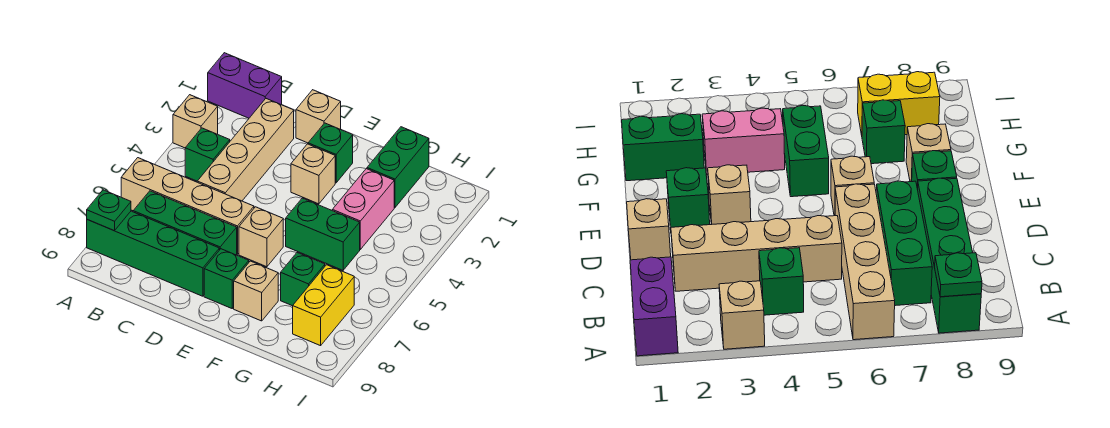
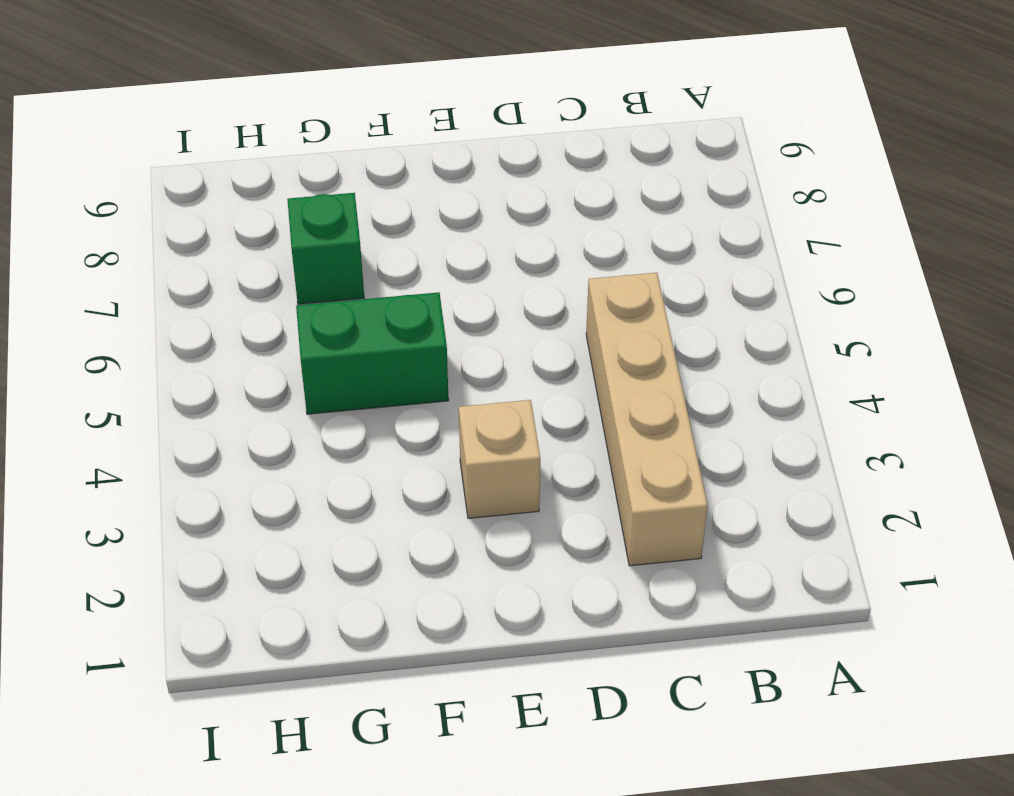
none -> purple 1x2 brick [208,53,282,118]
none -> tan 1x1 brick [173,95,218,148]
none -> tan 1x4 brick [121,158,254,254]

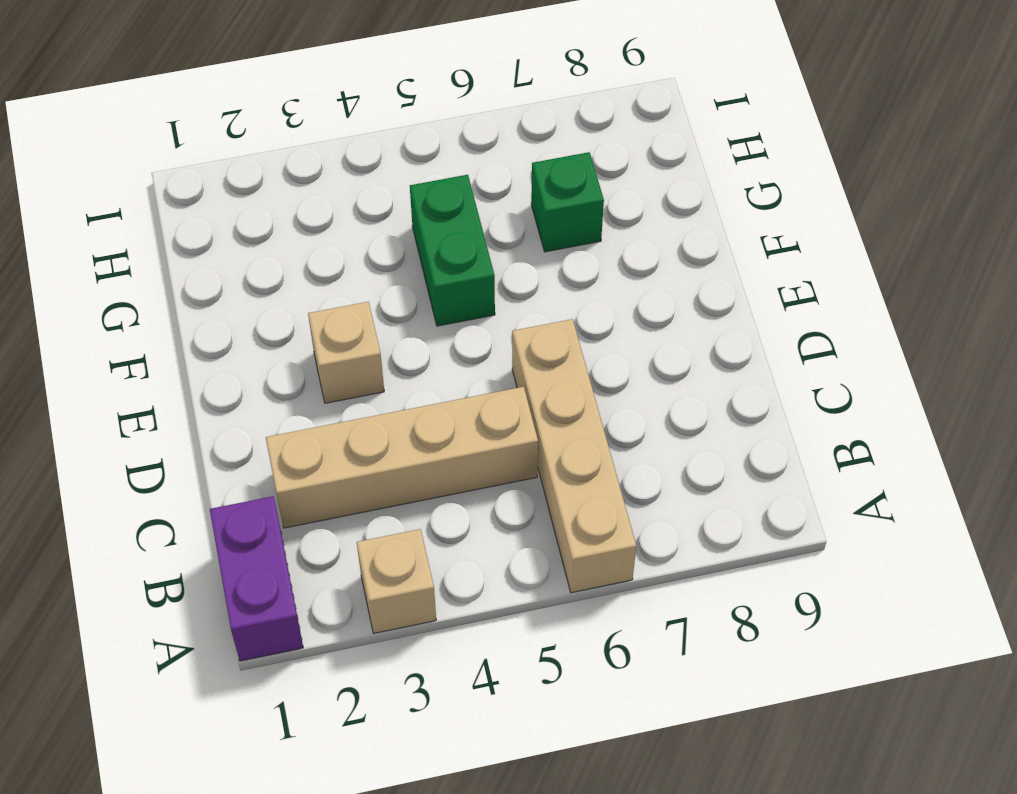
none -> green 1x4 brick [87,211,219,296]
none -> green 1x1 brick [185,128,230,181]
none -> green 1x3 brick [133,191,237,255]

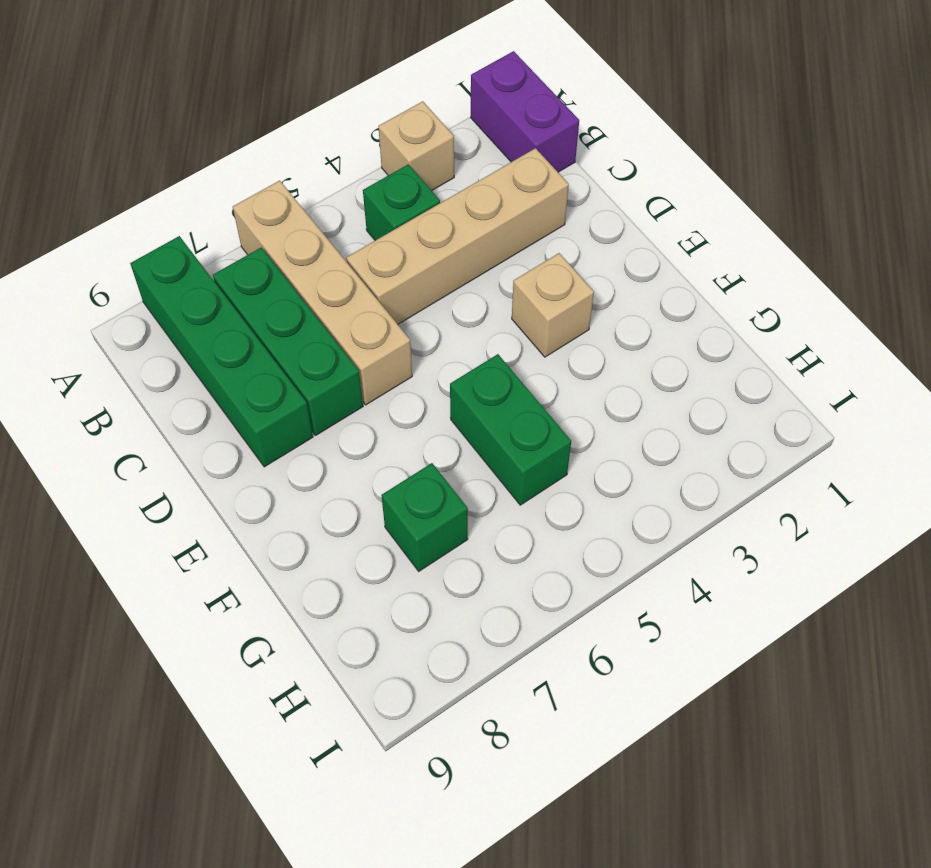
none -> tan 1x1 brick [296,90,341,143]
none -> green 1x1 brick [308,123,353,183]
none -> tan 1x1 brick [239,207,283,267]

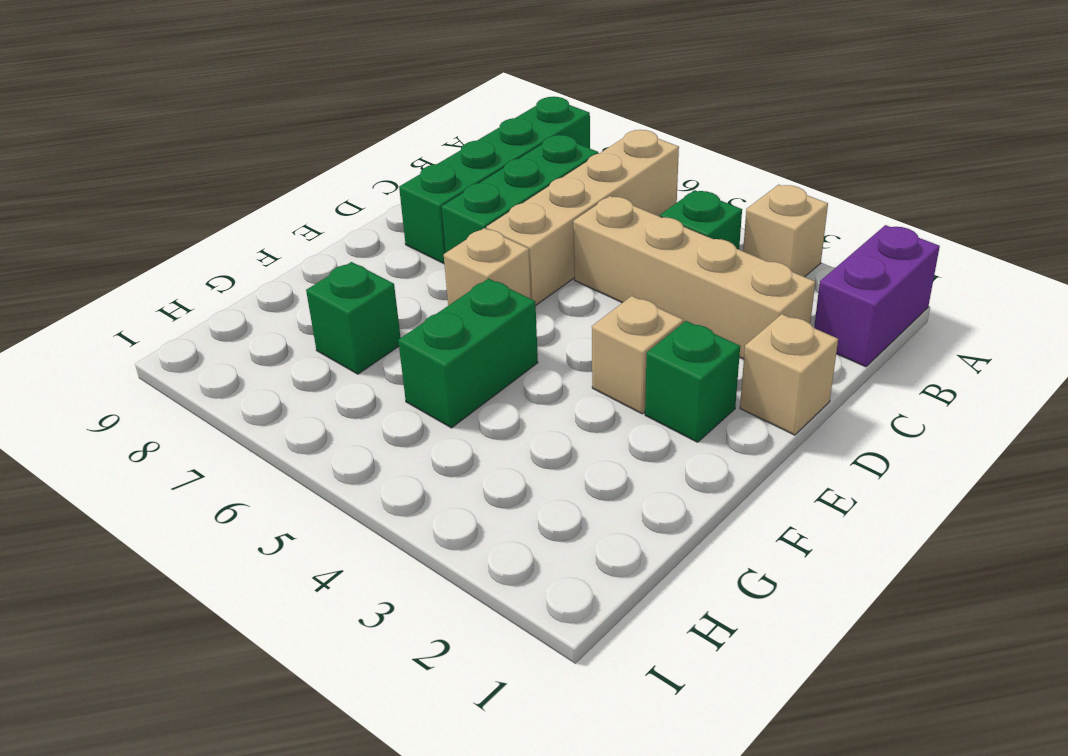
none -> green 1x1 brick [204,249,249,308]
none -> tan 1x1 brick [234,261,278,321]
none -> green 1x2 brick [367,127,429,207]

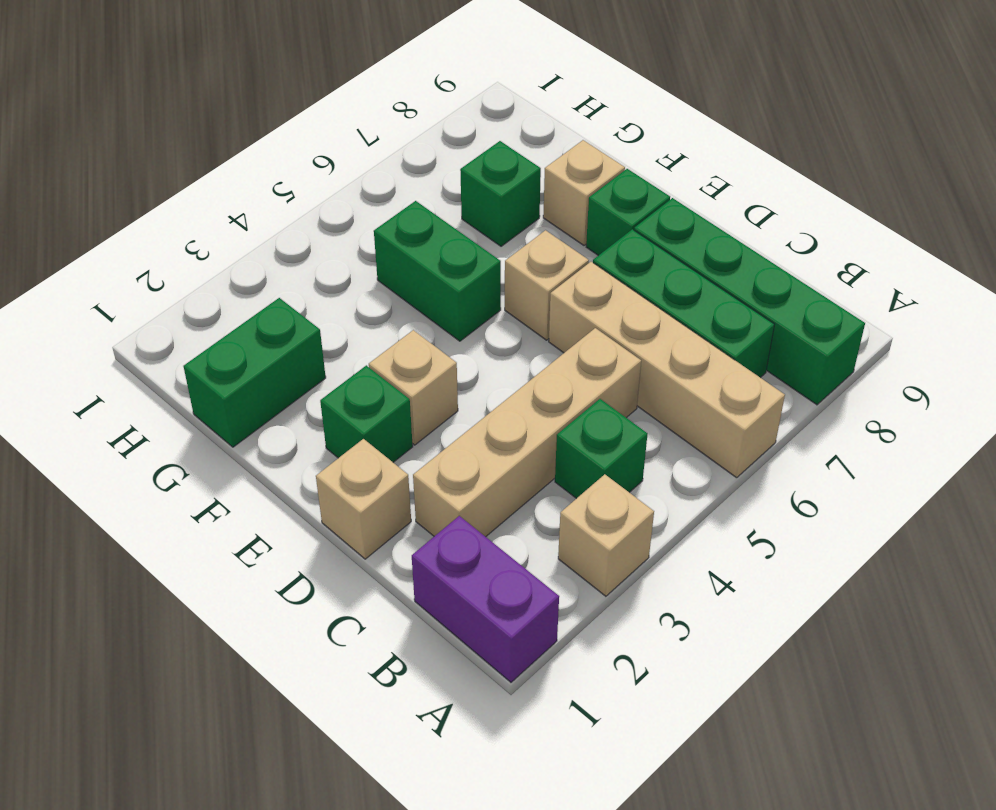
none -> pink 1x2 brick [332,169,394,249]
none -> yellow 1x2 brick [293,265,354,346]
none -> green 1x1 plate [87,190,131,231]

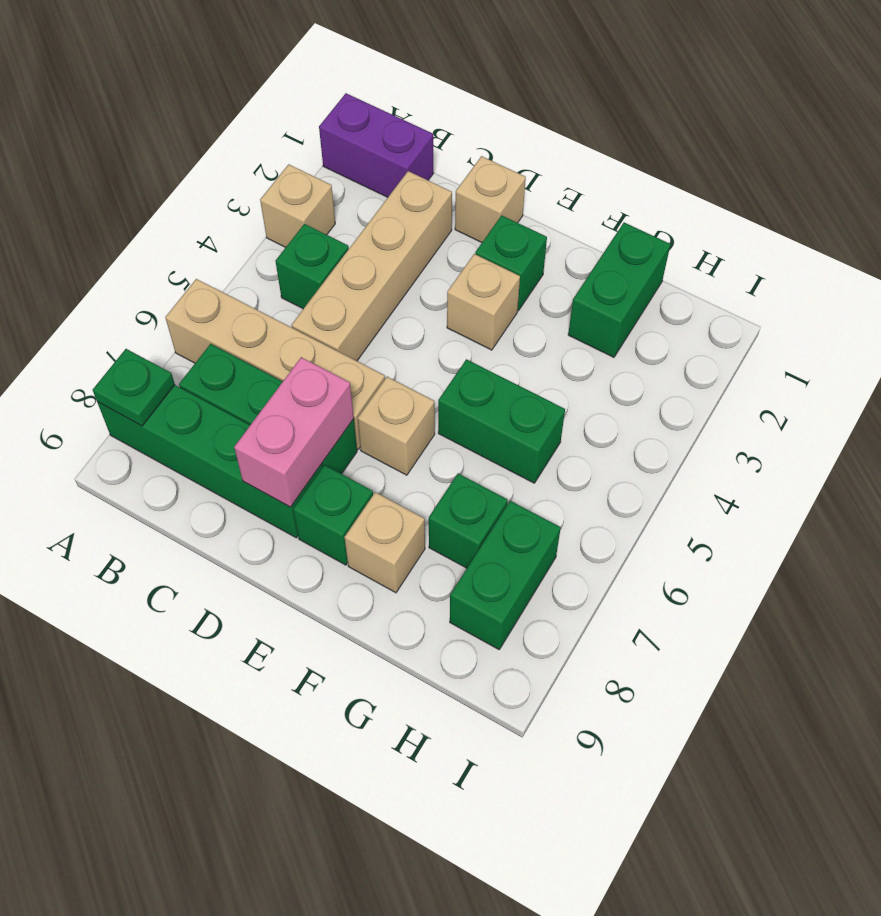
pink 1x2 brick [234,357,354,507] -> pink 1x2 brick moved to [332,169,394,249]
green 1x2 brick [450,501,561,649] -> yellow 1x2 brick [293,265,354,346]

